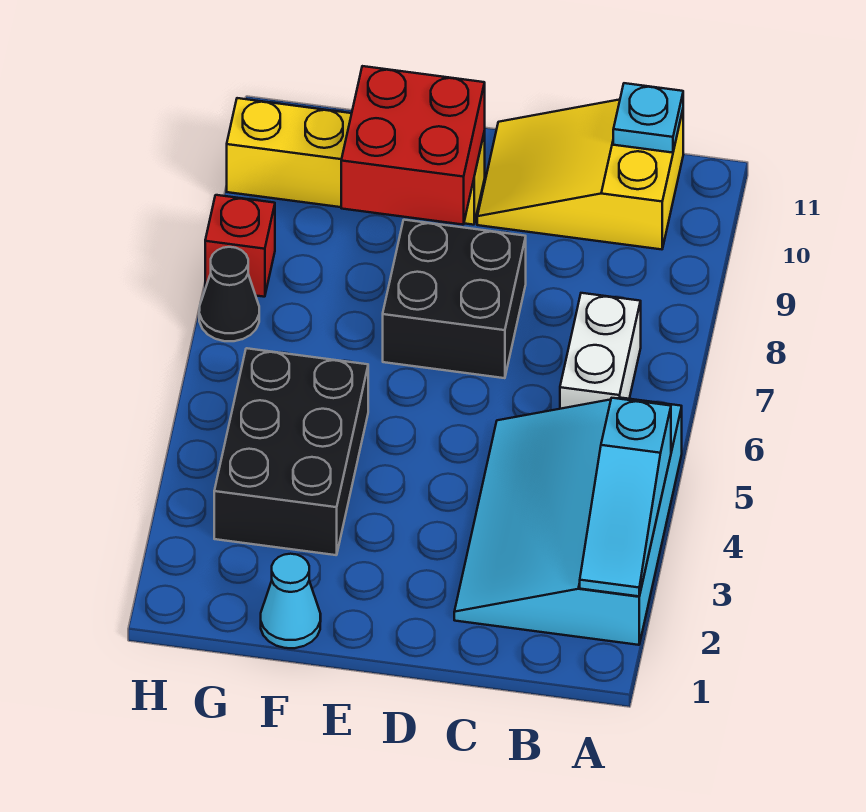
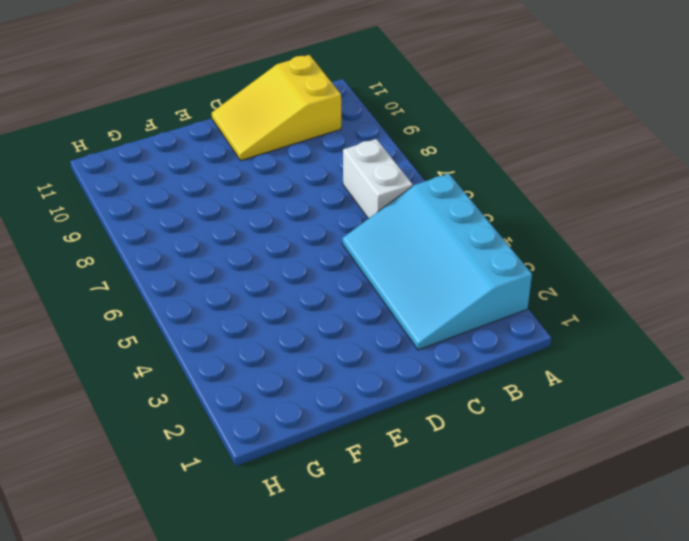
none -> black 2x2 brick [383,220,526,378]
none -> yellow 1x4 brick [227,98,485,225]
none -> cyan 1x1 cone [261,554,321,648]

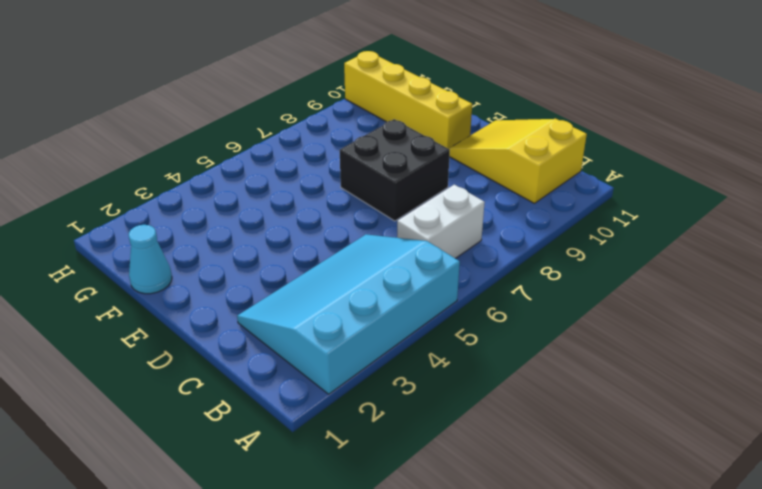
none -> black 2x3 brick [214,348,368,555]
none -> black 1x1 cone [199,247,259,341]
none -> red 1x1 brick [205,195,275,297]

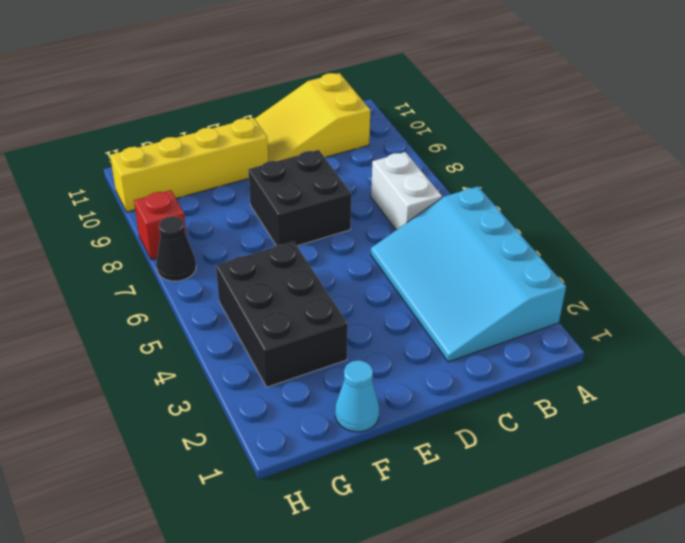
none -> cyan 1x3 slope [580,398,671,596]
none -> cyan 1x1 plate [613,83,683,153]
none -> red 2x2 brick [341,66,485,225]

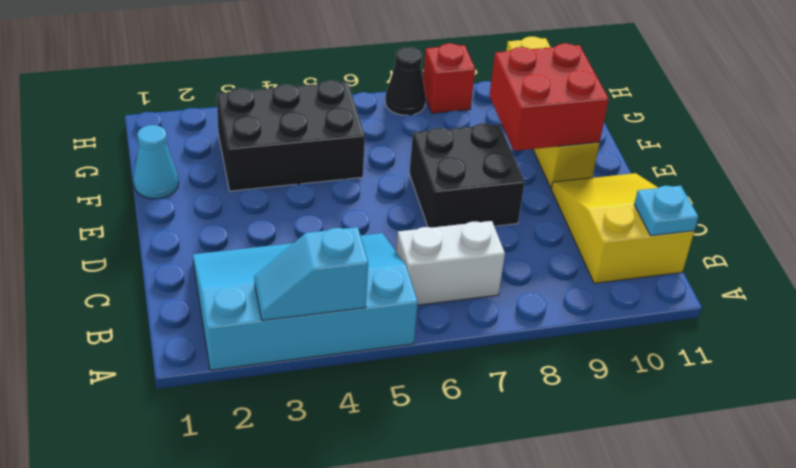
cyan 1x2 slope [254,227,368,321] -> cyan 1x3 slope [580,398,671,596]

